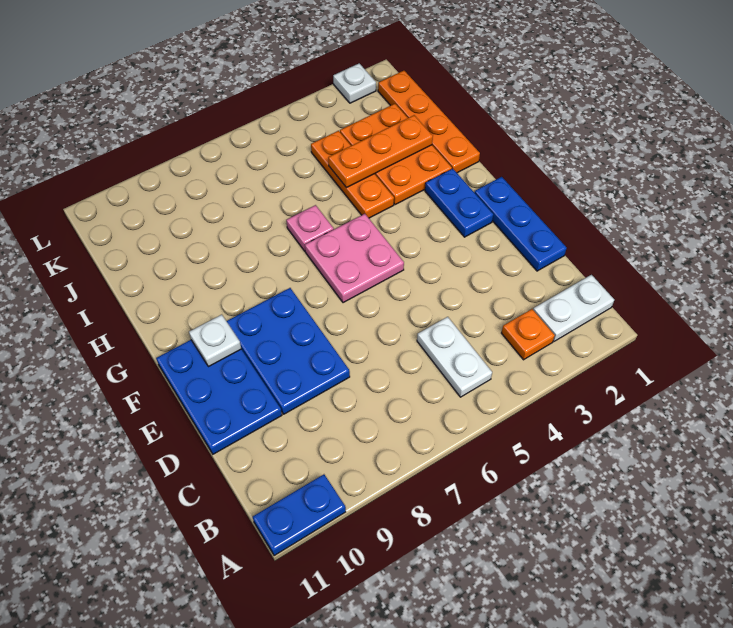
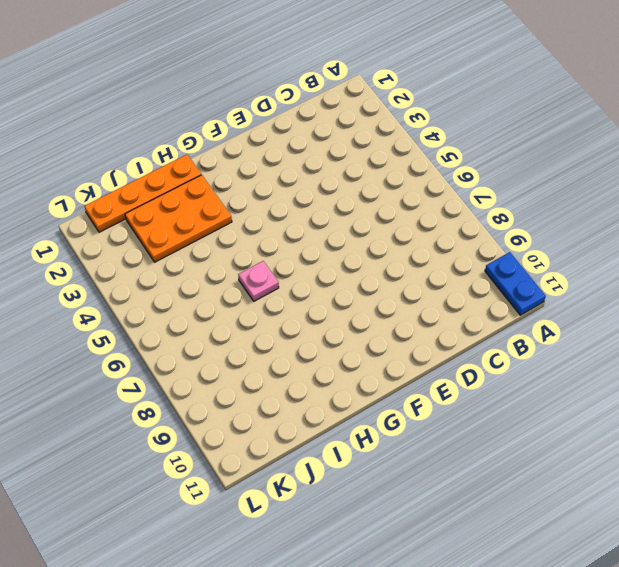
none -> white 1x2 plate [533,275,614,341]
none -> orange 1x1 plate [502,309,555,360]
none -> white 1x2 plate [417,317,492,397]

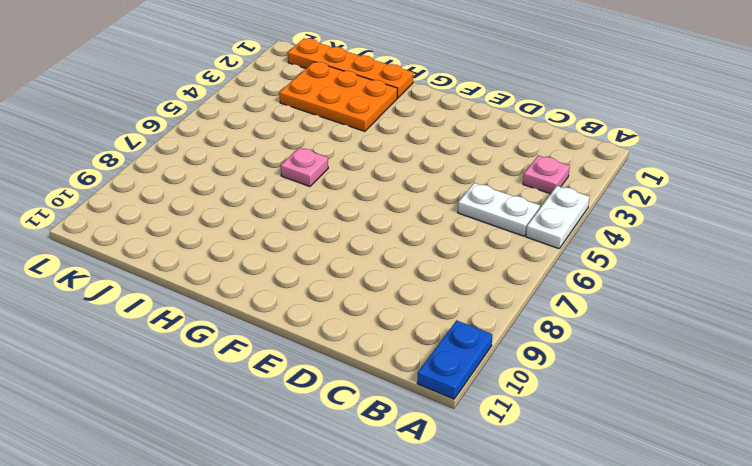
white 1x2 plate [526,186,590,249] -> white 1x2 plate moved to [533,275,614,341]
pink 1x1 plate [523,155,570,194] -> orange 1x1 plate [502,309,555,360]
none -> blue 1x3 plate [474,177,567,271]
none -> blue 2x3 plate [227,288,350,414]
none -> blue 2x3 plate [156,340,282,454]

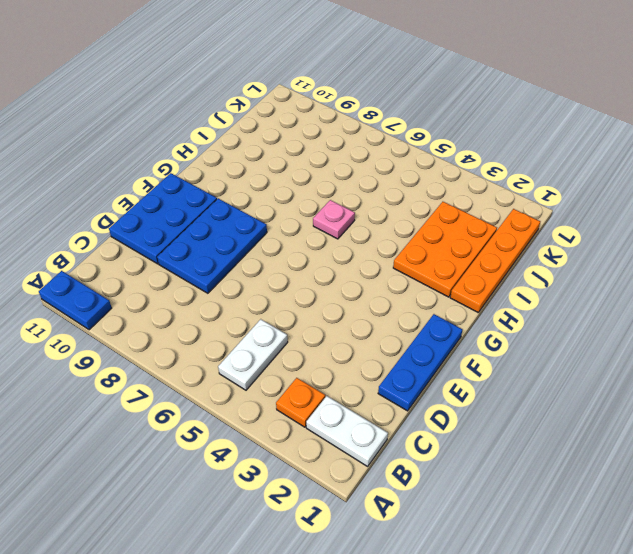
none -> blue 1x2 plate [425,169,493,237]
none -> pink 2x2 plate [305,214,404,303]
none -> orange 1x3 plate [311,131,394,218]

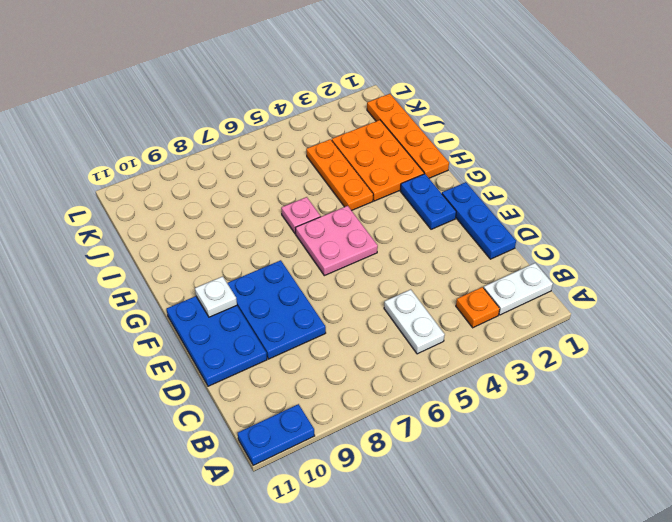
none -> white 1x1 plate [333,63,376,103]
none -> orange 1x3 plate [328,115,433,188]

